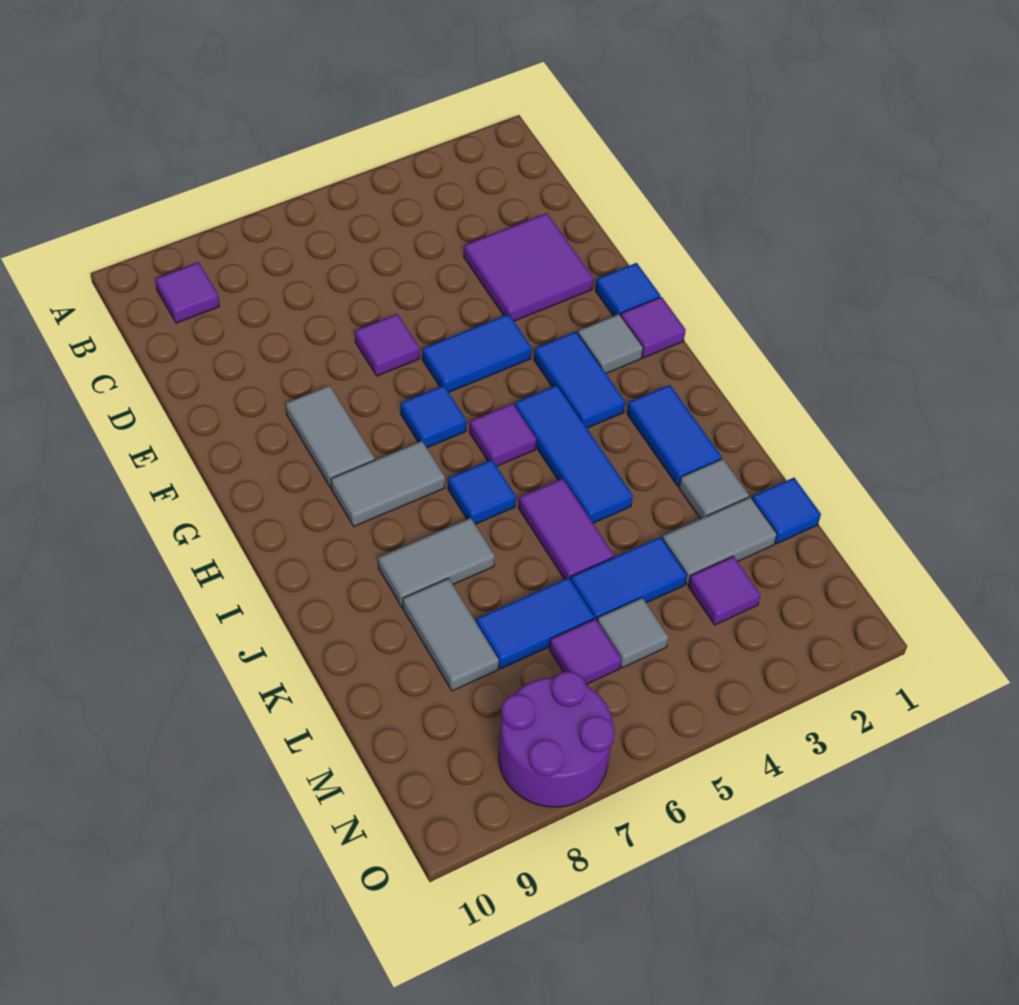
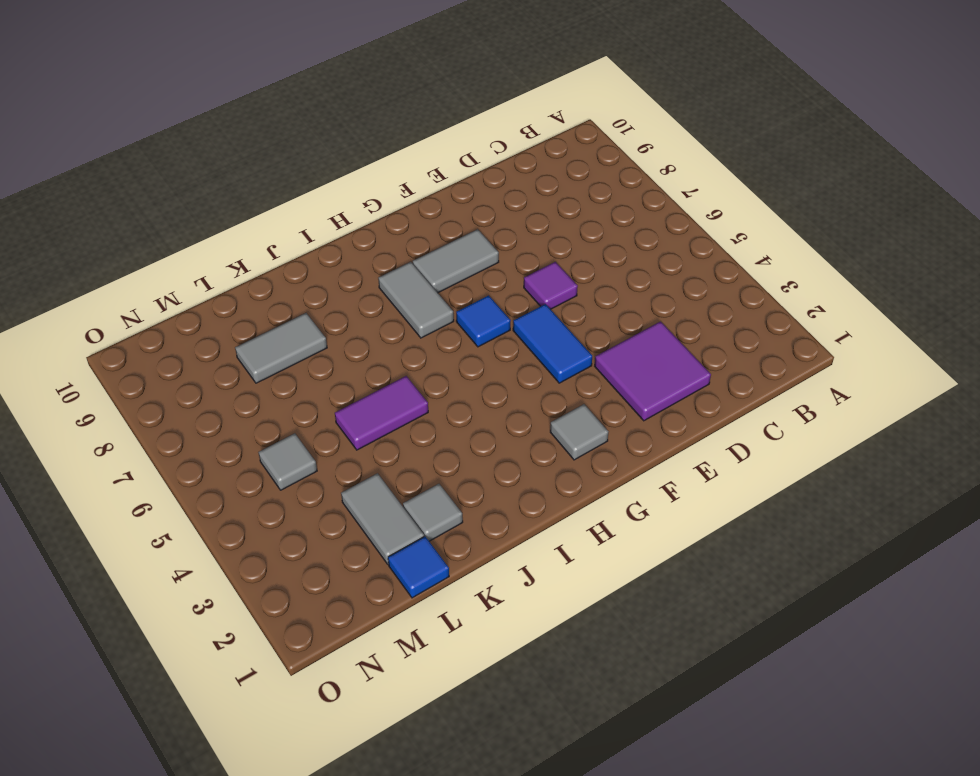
none -> purple 1x1 tile [156,262,219,323]
none -> blue 1x1 tile [595,263,660,316]
none -> purple 1x1 tile [621,297,686,358]

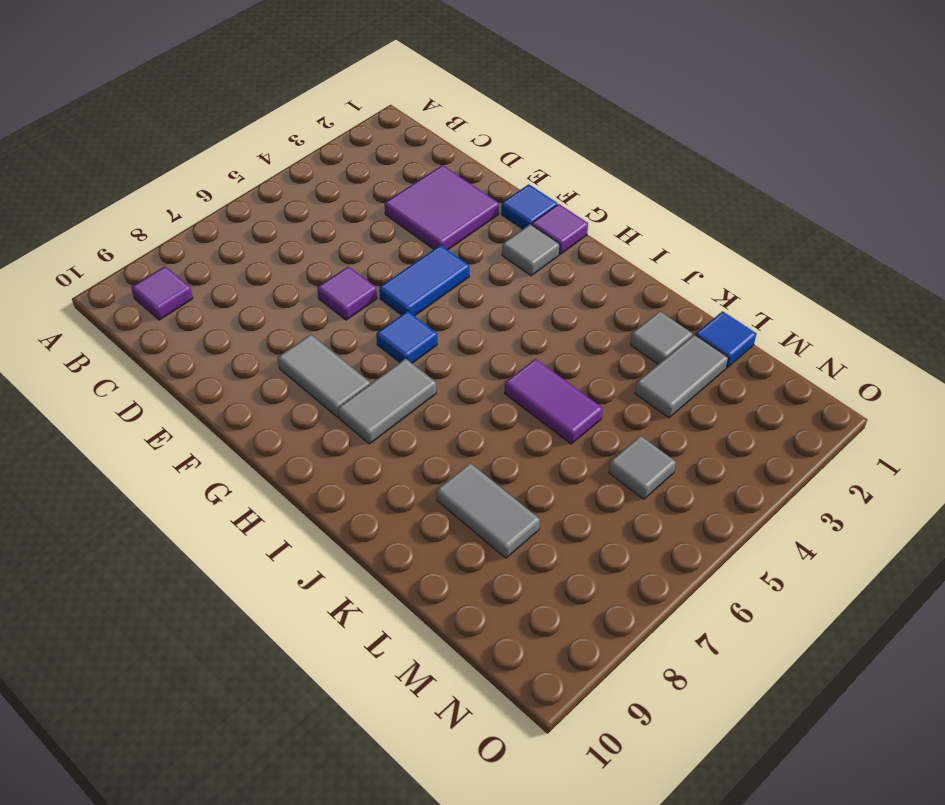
none -> blue 1x2 tile [534,332,625,428]
none -> blue 1x3 tile [515,385,633,523]
none -> purple 1x1 tile [469,403,536,466]

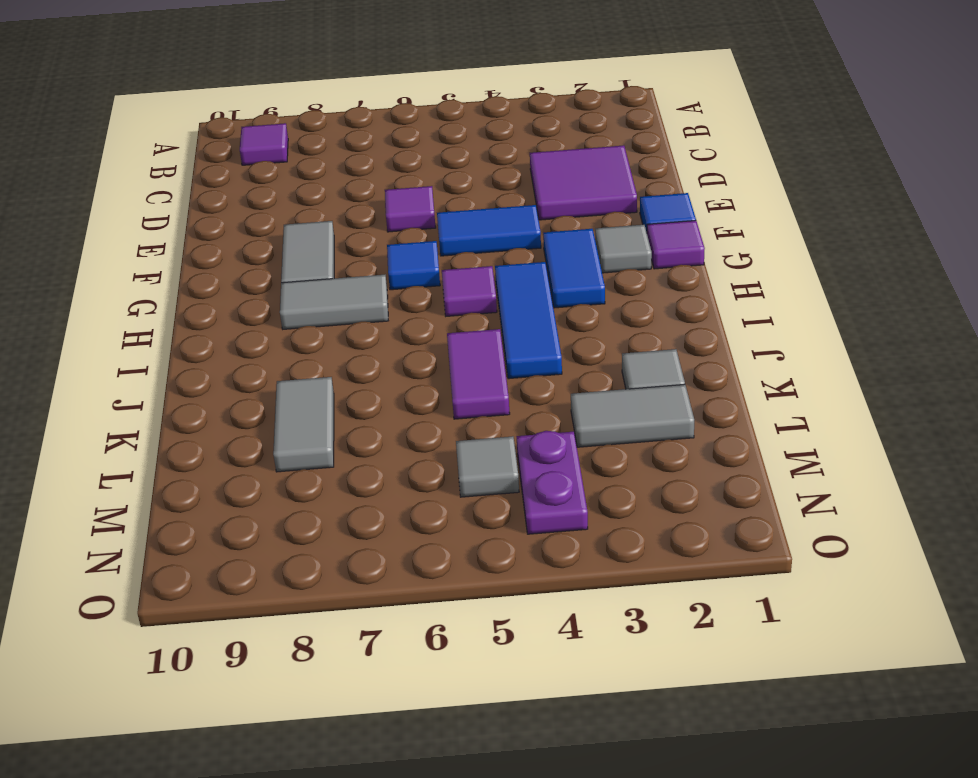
purple 1x2 plate [516,431,588,534] -> none
none -> blue 1x2 tile [627,385,722,486]
none -> blue 1x1 tile [448,460,516,524]
none -> grey 1x2 tile [378,518,495,607]

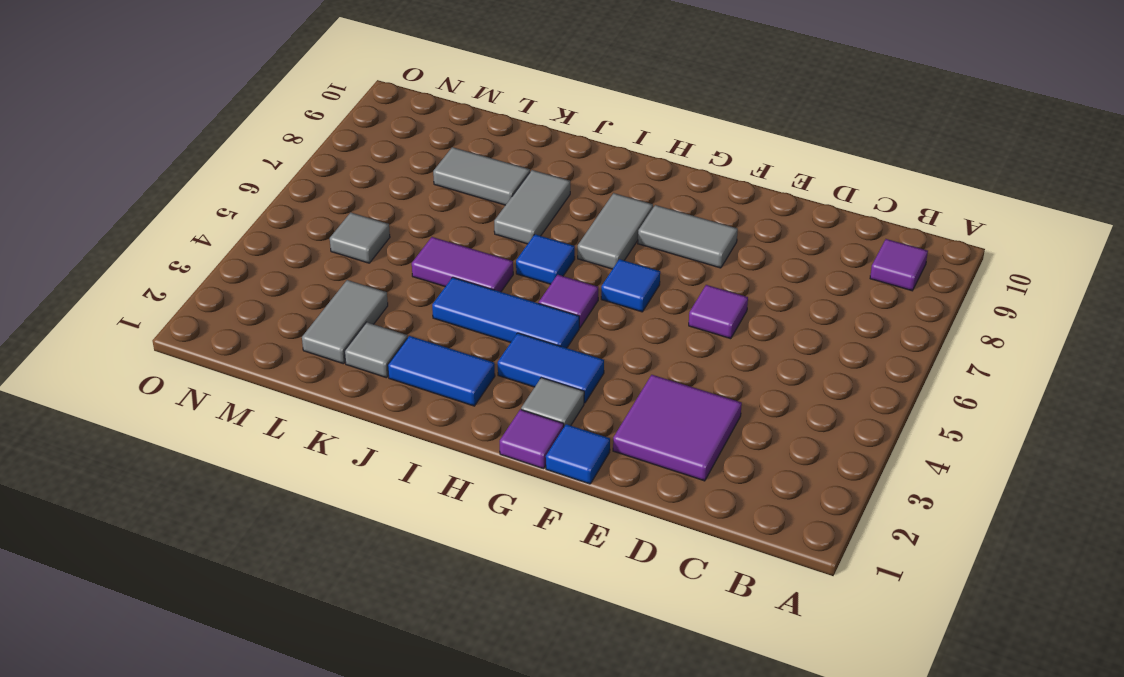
none -> blue 1x2 tile [422,314,532,392]
none -> blue 1x1 tile [752,478,821,544]
none -> blue 1x2 tile [571,537,687,620]

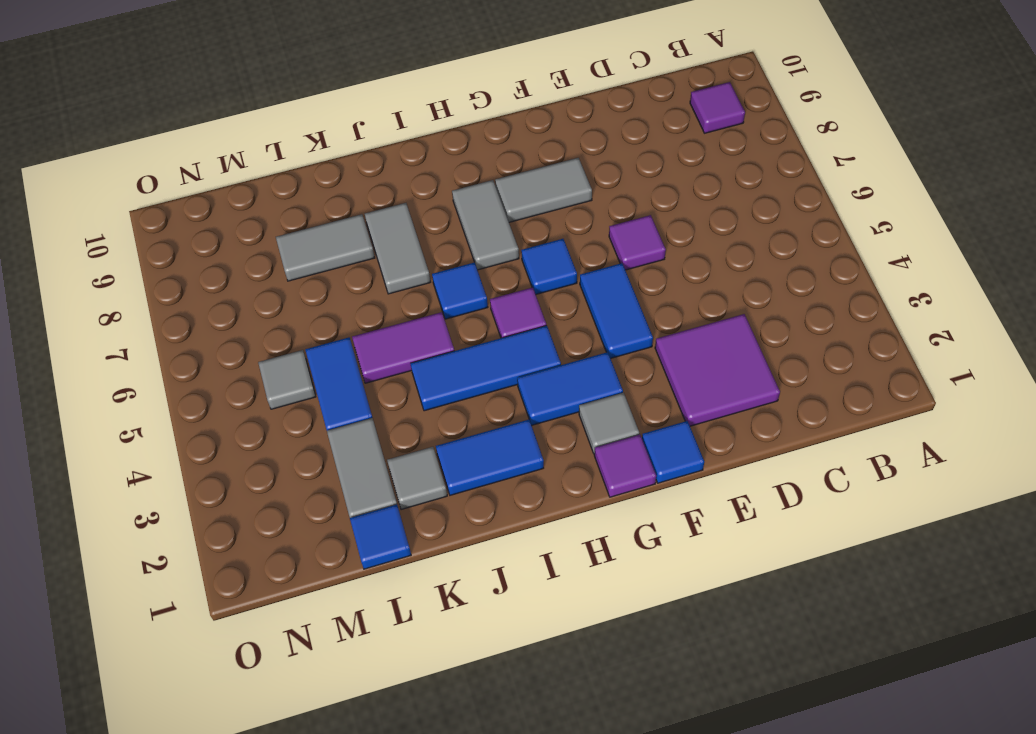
none -> blue 1x2 tile [476,578,594,669]
none -> purple 1x1 tile [688,556,760,625]
none -> purple 1x1 tile [549,619,621,684]

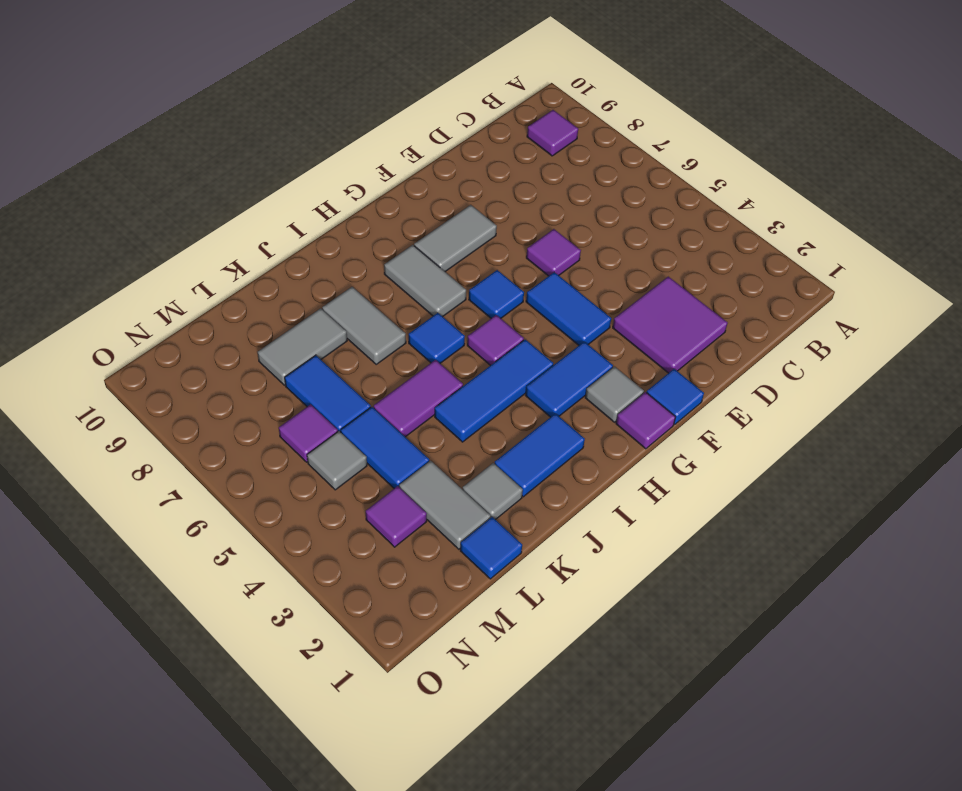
none -> purple 2x2 round brick [499,671,615,807]

